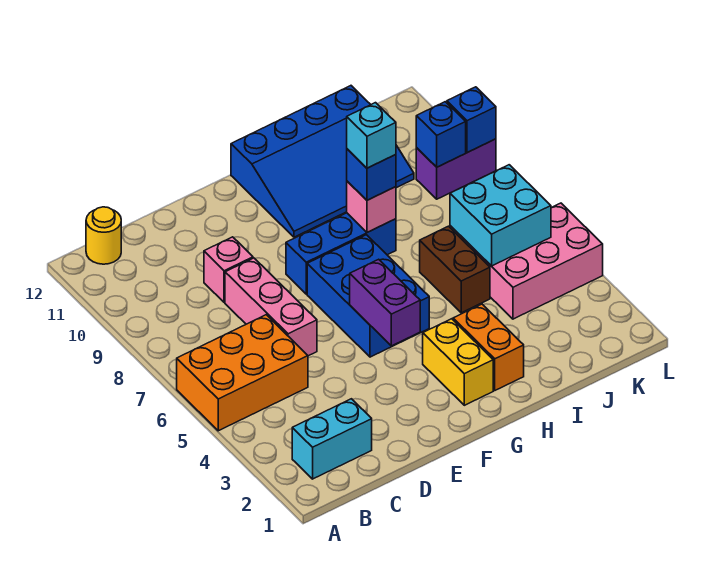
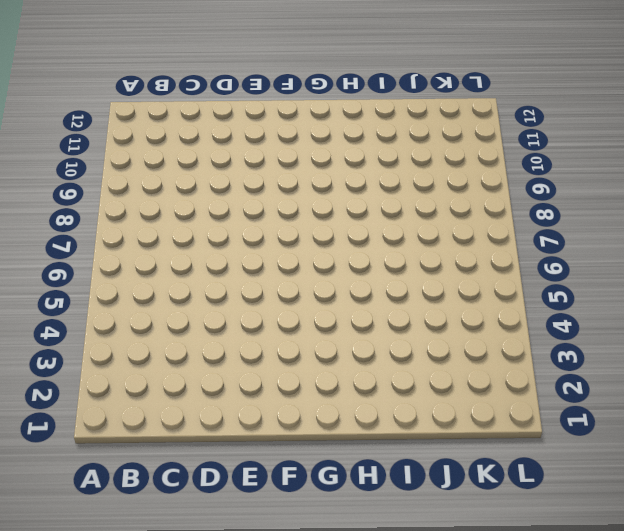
none -> orange 2x3 brick [177,315,308,431]
none -> cyan 1x2 brick [292,399,372,479]
none -> yellow 1x1 round brick [86,207,121,264]

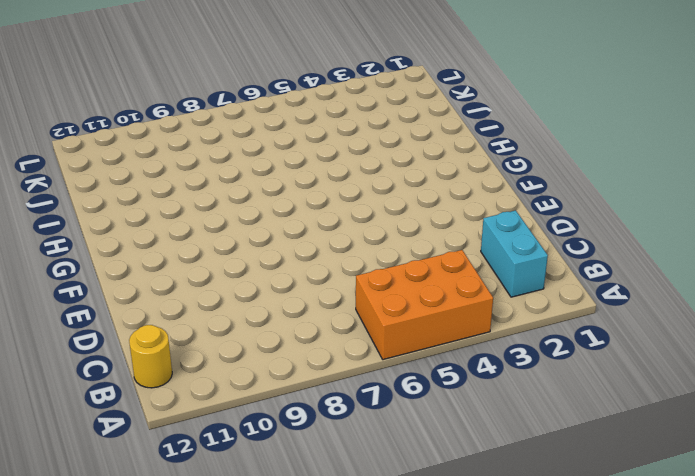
orange 2x3 brick [356,250,493,360] -> orange 2x3 brick turned to [177,315,308,431]
none -> pink 1x3 brick [225,258,317,356]
none -> pink 1x1 brick [204,237,253,302]
none -> blue 2x3 brick [307,235,429,357]

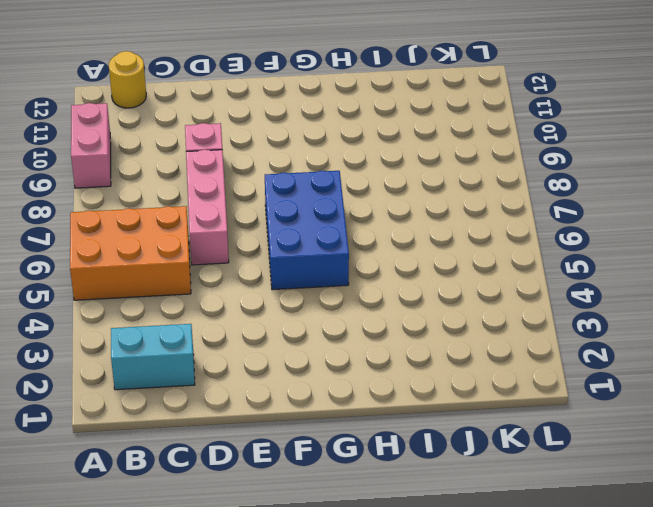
pink 1x2 brick [71,103,111,188] -> none
none -> blue 1x3 brick [286,213,396,294]
none -> yellow 1x2 brick [423,319,493,405]
none -> blue 3x4 slope [231,86,414,237]

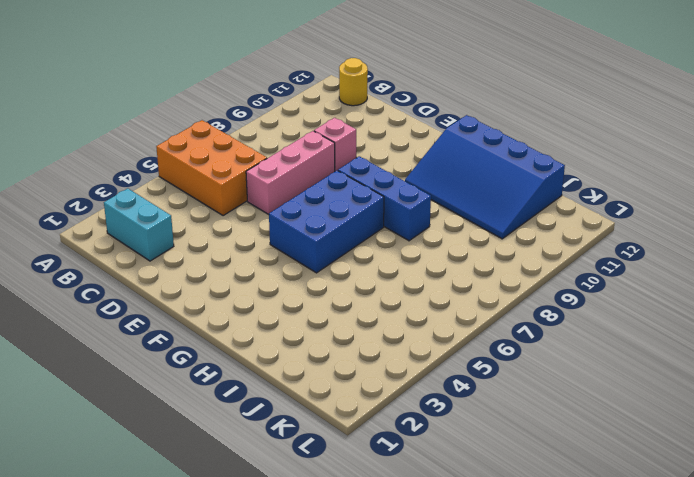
none -> yellow 1x2 brick [423,319,493,405]
none -> orange 1x2 brick [453,304,524,390]
none -> brown 1x2 brick [420,226,490,313]

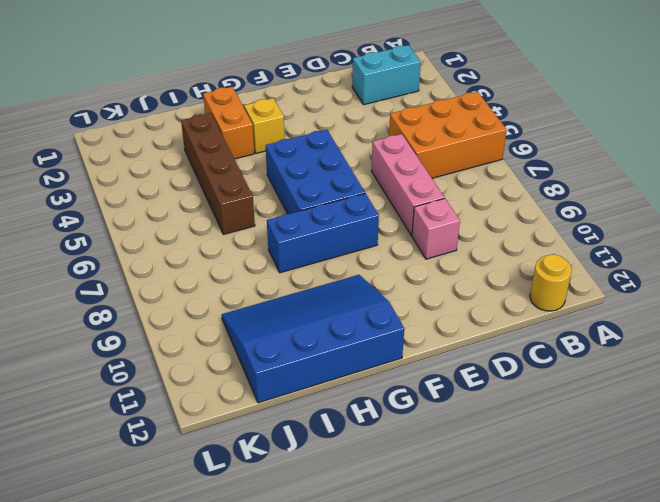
yellow 1x1 brick [244,98,285,153] -> yellow 1x2 brick [423,319,493,405]
brown 1x4 brick [181,113,255,234] -> brown 1x2 brick [420,226,490,313]
none -> pink 2x3 brick [471,203,603,319]
none -> purple 1x2 brick [416,139,496,199]
none -> purple 1x2 brick [350,259,420,346]

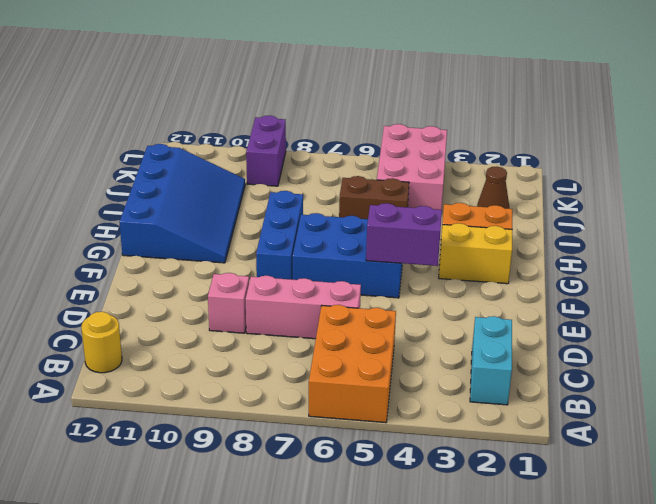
brown 1x1 cone [477,167,509,209] -> none
none -> pink 1x1 brick [347,181,396,232]
none -> cyan 2x2 brick [450,165,551,266]
none -> blue 1x1 brick [416,102,466,167]

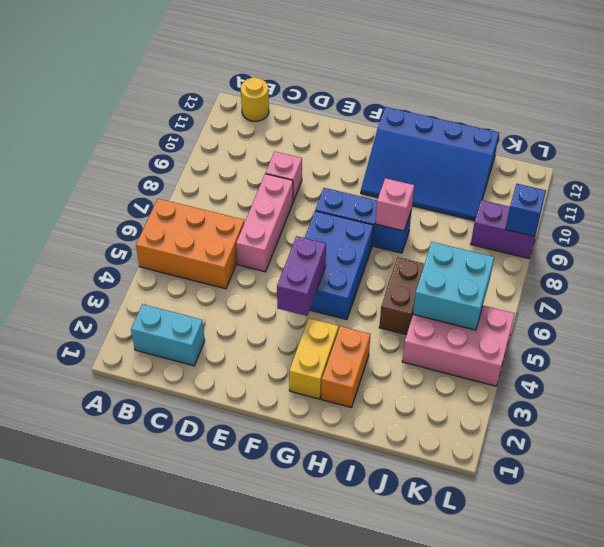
none -> blue 1x1 brick [416,102,466,167]
none -> blue 1x1 brick [347,149,396,200]
none -> cyan 1x1 brick [347,103,396,168]

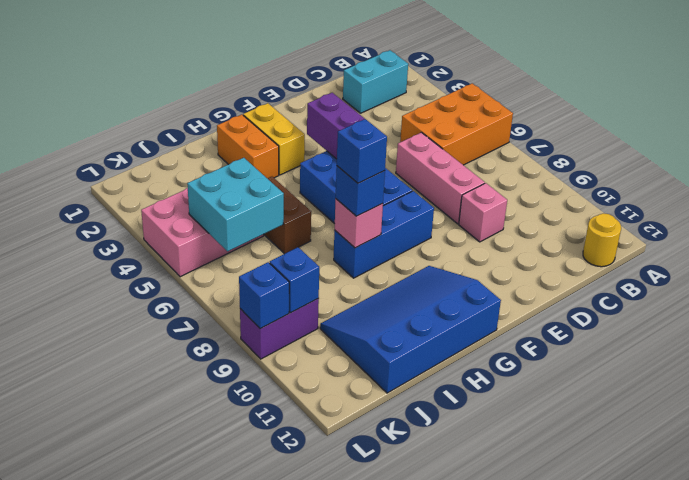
blue 1x1 brick [337,119,387,183] -> cyan 1x1 brick [347,103,396,168]

